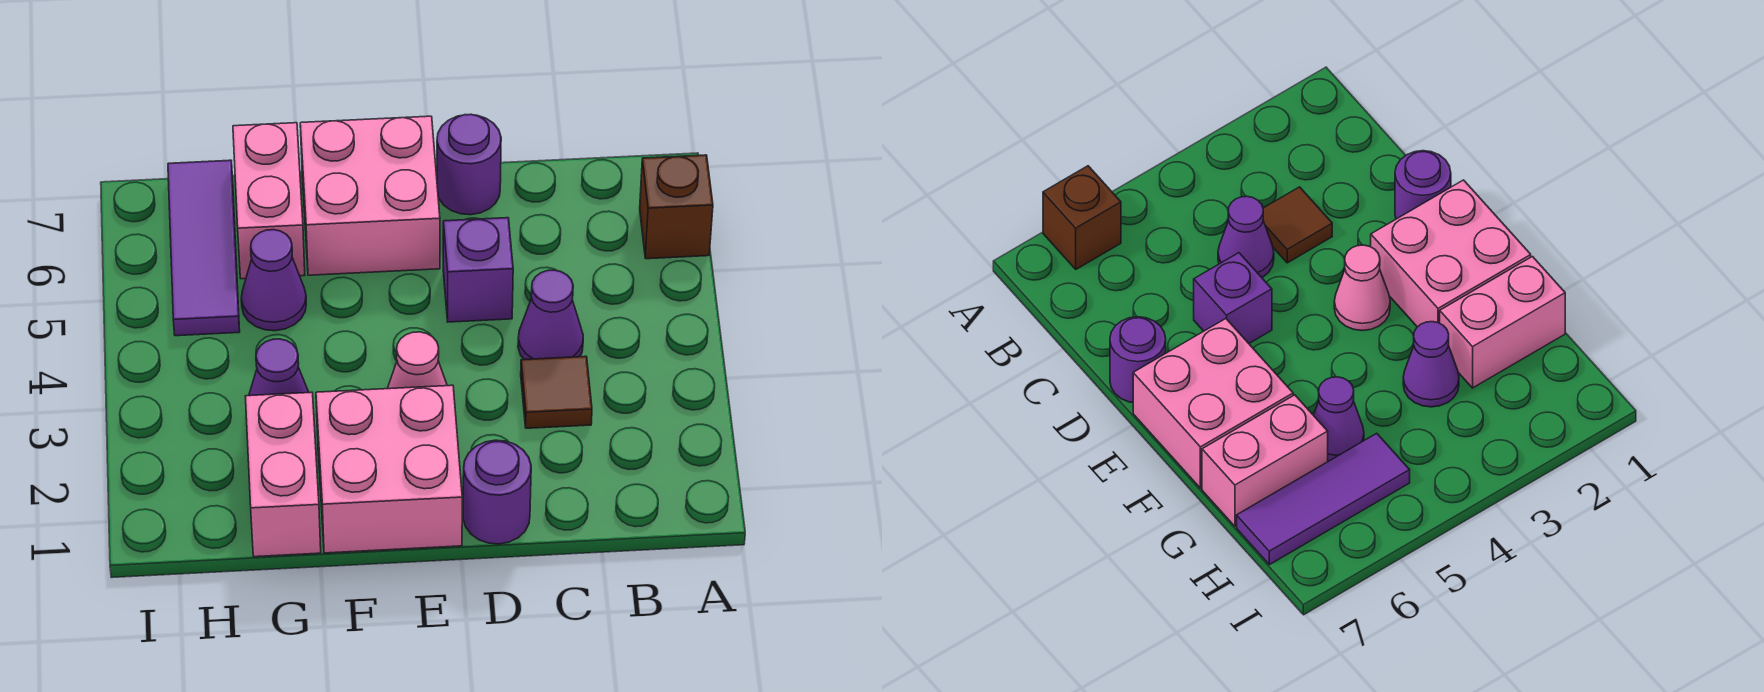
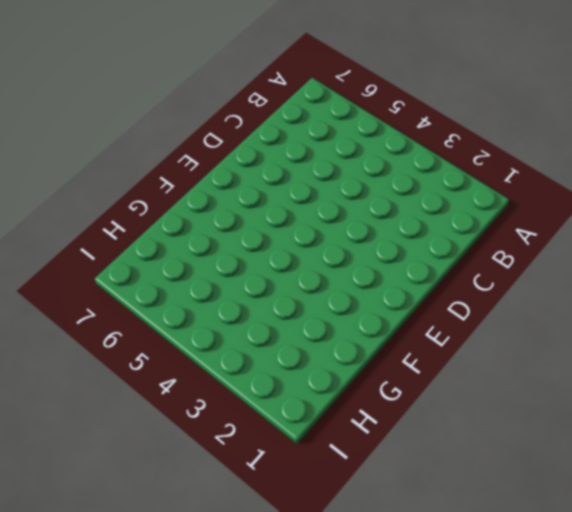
none -> brown 1x1 brick [640,155,713,259]
none -> brown 1x1 tile [521,356,592,428]
none -> purple 1x1 cone [518,270,583,360]

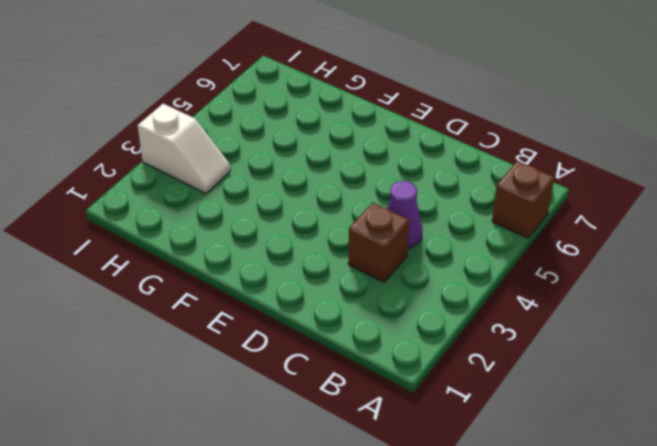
brown 1x1 brick [348,203,409,282] -> brown 1x1 tile [521,356,592,428]
white 1x2 slope [138,104,230,193] -> none
none -> purple 1x1 round brick [463,440,531,544]
none -> purple 1x1 brick [443,218,513,322]
none -> purple 1x1 round brick [437,114,501,215]

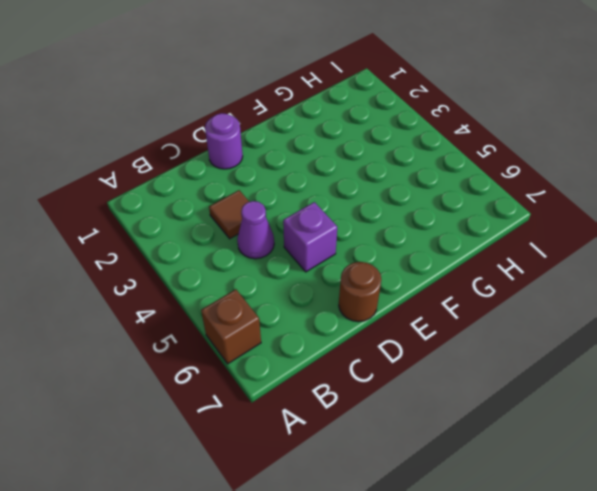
brown 1x1 round brick [339,262,381,322] -> purple 1x1 round brick [437,114,501,215]
none -> pink 2x2 brick [316,385,462,553]
none -> pink 1x1 cone [387,332,447,389]
none -> pink 2x2 brick [300,116,440,275]

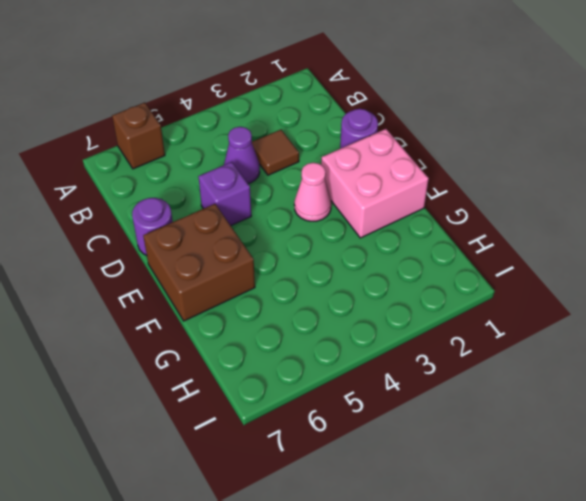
brown 2x2 brick [143,204,255,321] -> pink 2x2 brick [300,116,440,275]
none -> pink 1x2 brick [245,392,321,557]
none -> purple 1x1 cone [249,339,309,396]
none -> purple 1x1 cone [241,230,306,331]

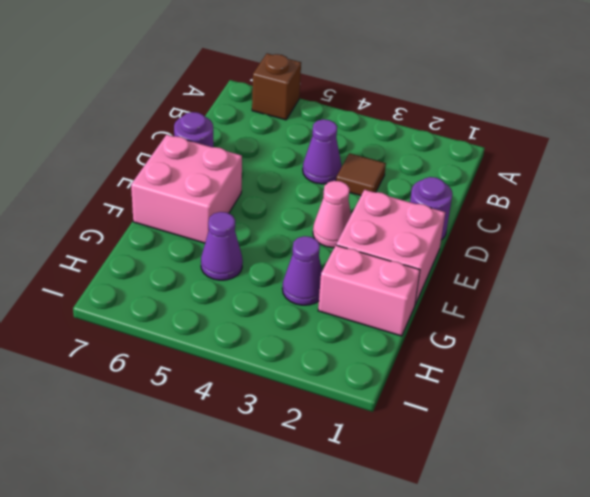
none -> purple 1x1 brick [443,218,513,322]
none -> pink 1x2 brick [233,123,305,279]
none -> purple 1x3 tile [168,160,240,336]

